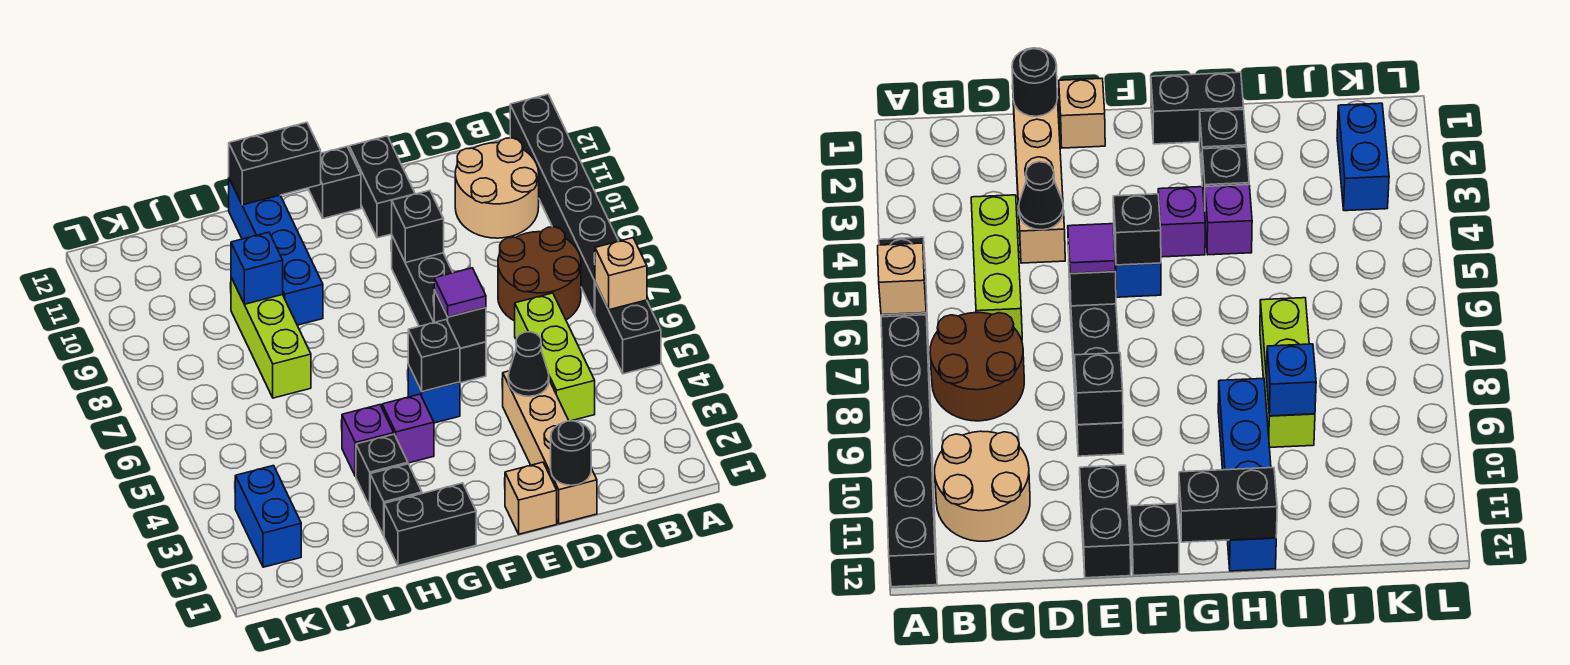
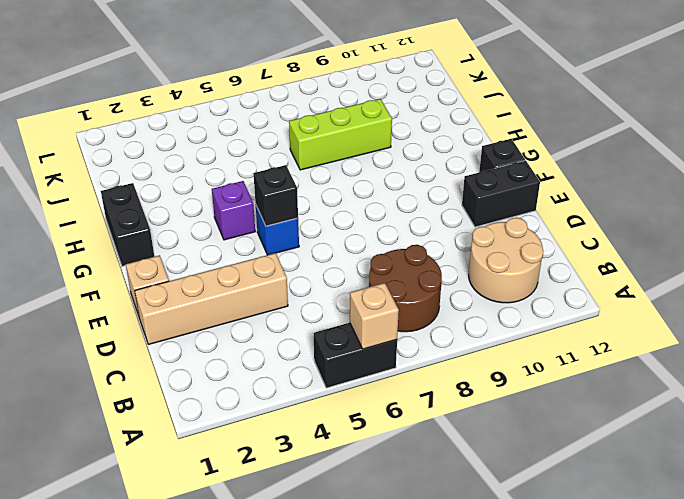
none -> black 1x6 brick [510,94,618,315]
none -> lime 1x3 brick [515,293,595,421]
none -> black 1x4 brick [392,236,486,383]

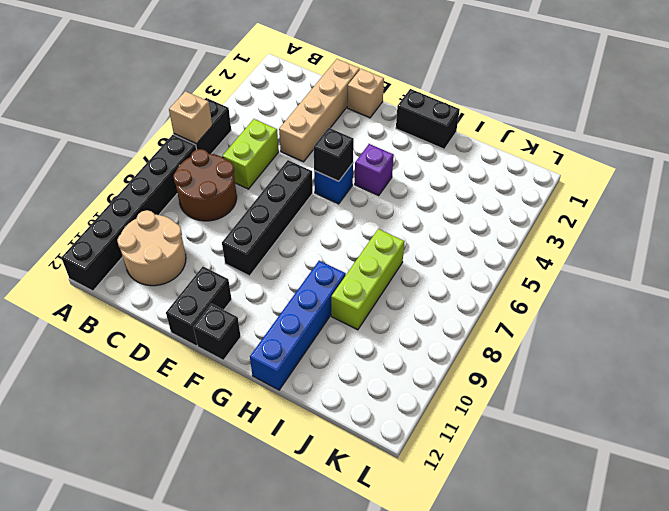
lime 1x2 brick [222,119,279,189] -> lime 1x3 brick [515,293,595,421]
none -> black 1x1 brick [370,464,422,535]
none -> black 1x1 brick [356,434,408,506]
none -> purple 1x1 brick [342,405,394,477]

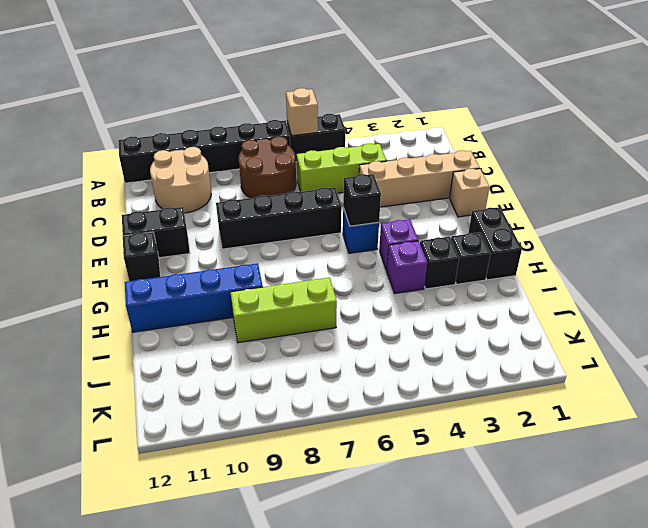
none -> blue 1x2 brick [235,466,301,567]
none -> black 1x1 round brick [551,421,591,485]
none -> black 1x1 cone [508,332,549,396]

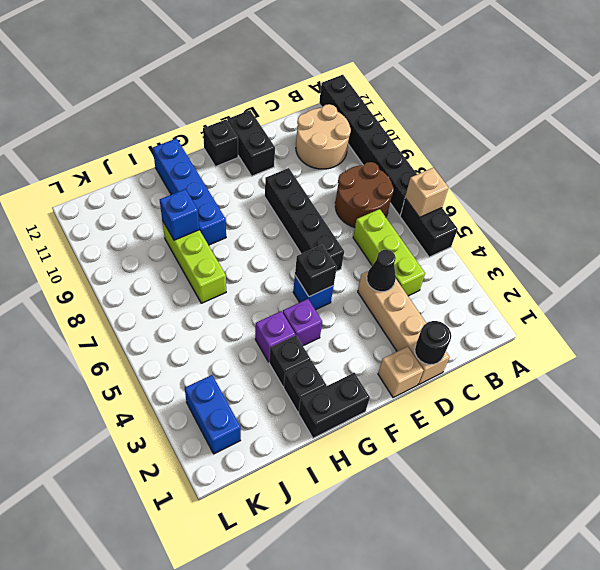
none -> black 1x1 brick [434,290,486,348]
none -> black 1x1 brick [392,190,444,263]
none -> black 1x2 brick [229,122,321,205]

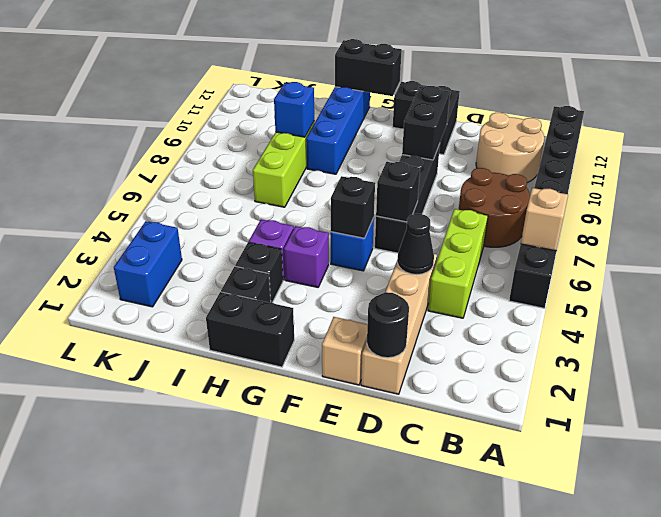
black 1x2 brick [402,86,450,160] -> black 1x1 brick [392,190,444,263]
none -> purple 1x1 tile [434,268,486,317]

